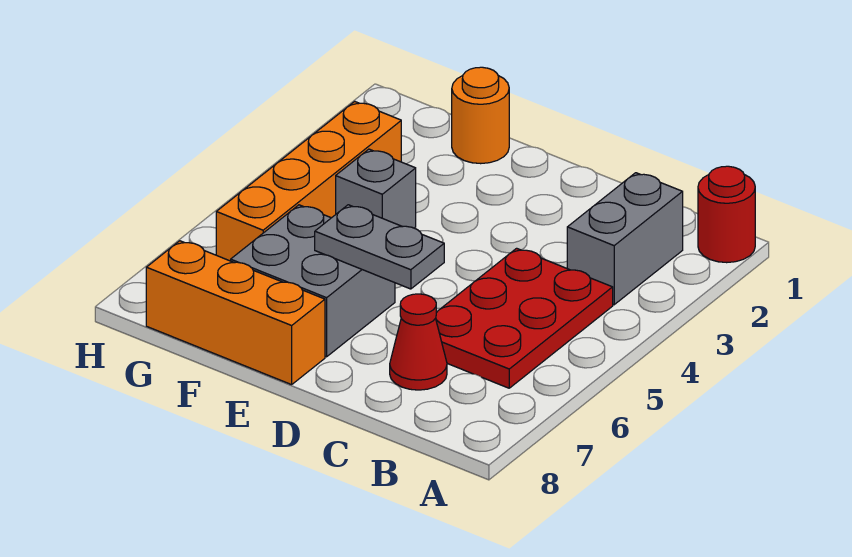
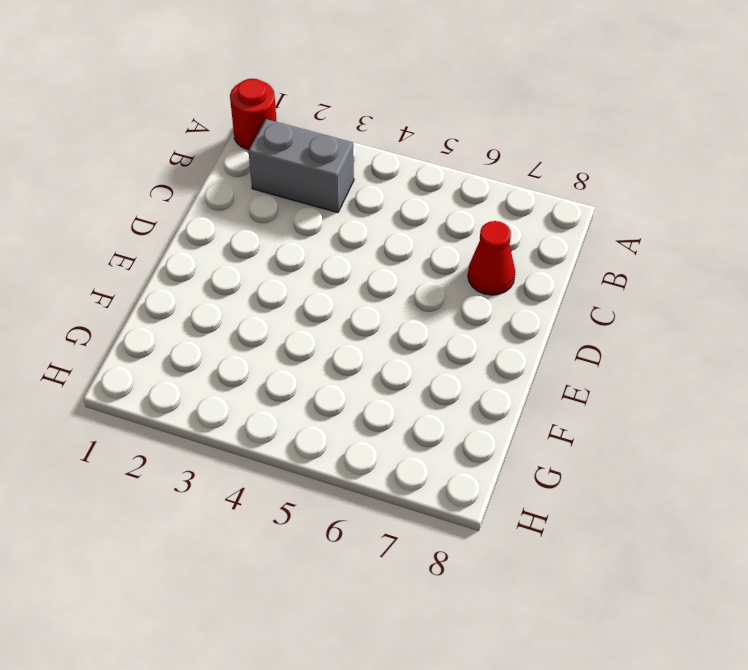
none -> red 2x3 plate [436,248,613,388]
none -> grey 2x2 brick [231,205,395,357]

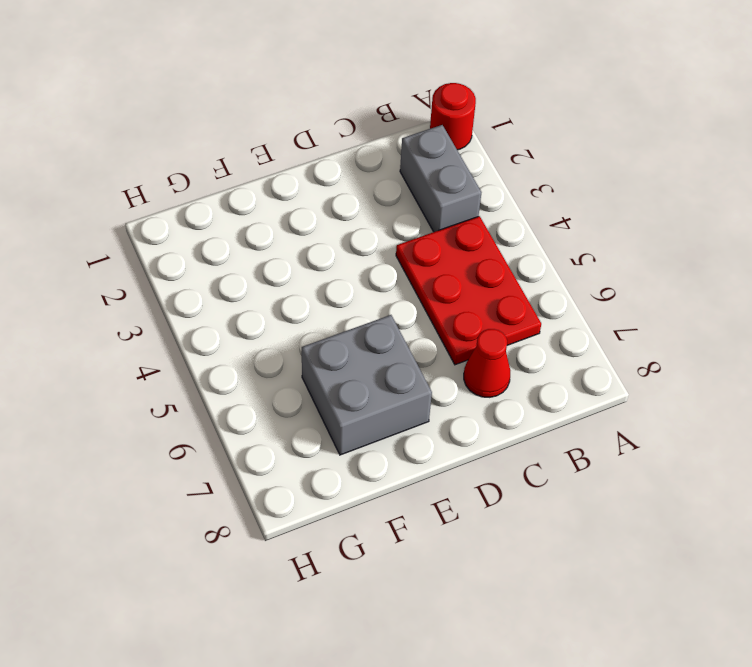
none -> orange 1x3 brick [146,241,325,385]
none -> orange 1x1 round brick [452,67,509,164]

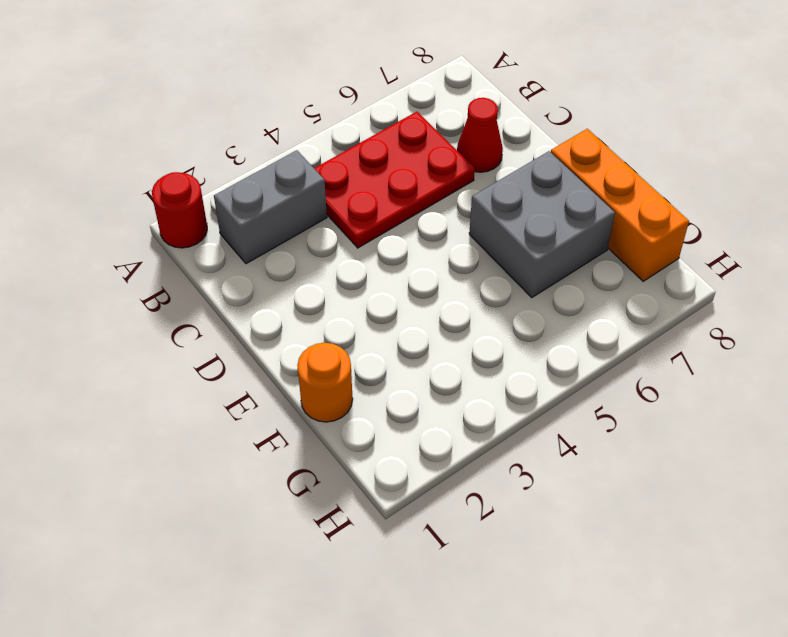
none -> grey 1x1 brick [336,149,416,228]
none -> orange 1x4 brick [216,101,401,261]

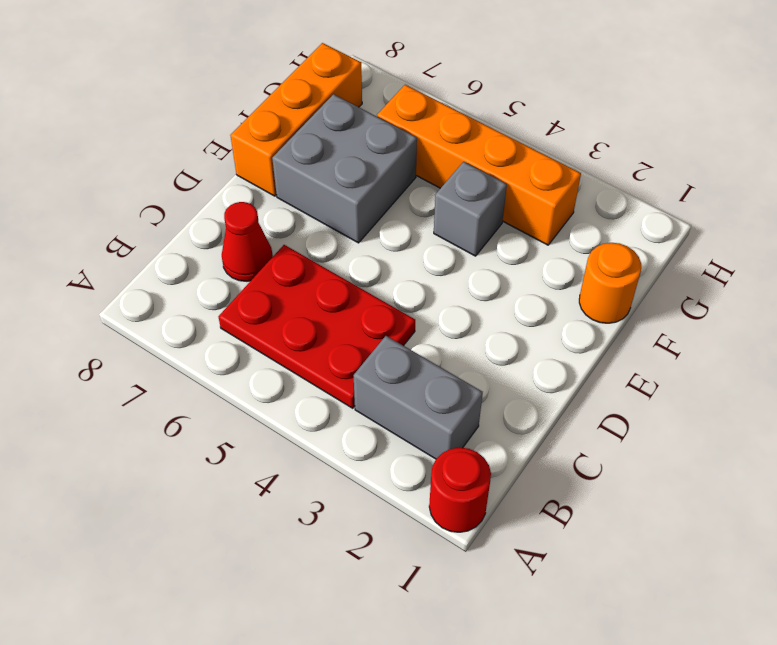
none -> grey 1x2 plate [315,205,444,289]

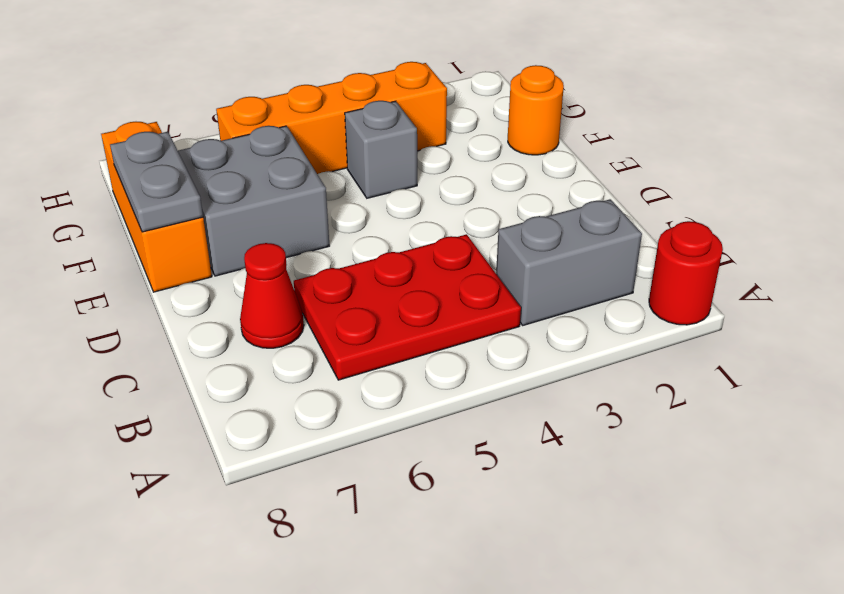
grey 1x2 plate [110,132,203,232] -> grey 1x2 plate moved to [315,205,444,289]

